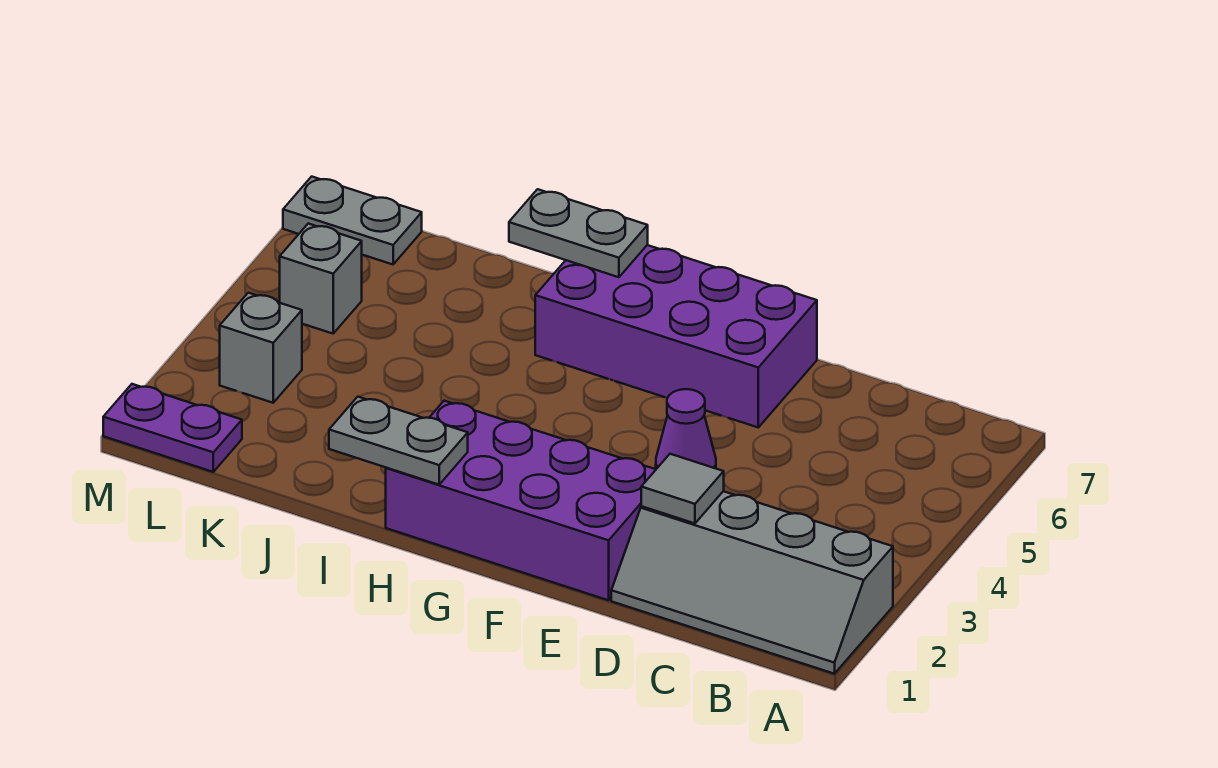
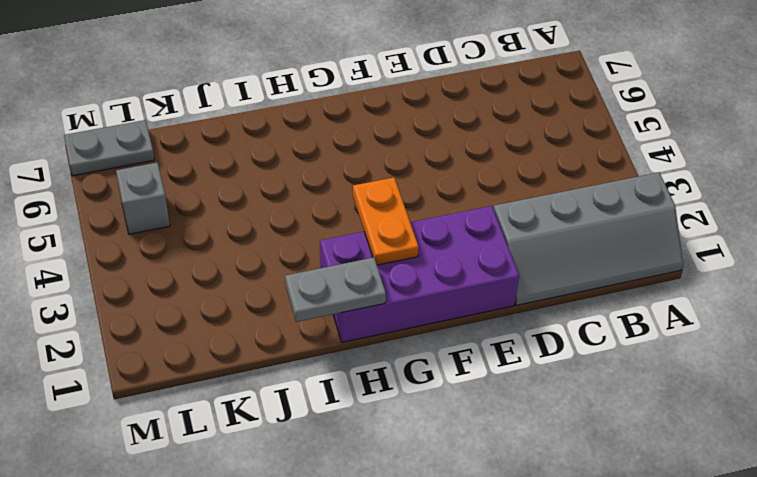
orange 1x2 plate [353,178,418,265] -> none
none -> purple 1x1 cone [656,389,716,469]
none -> purple 2x4 brick [535,245,817,427]

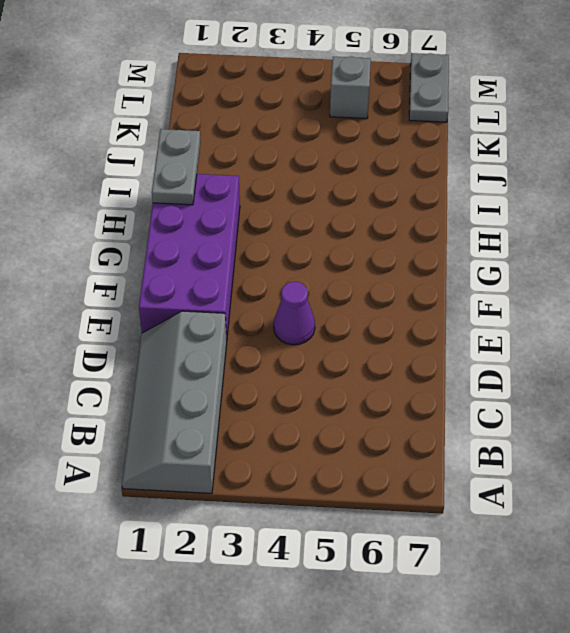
none -> purple 2x4 brick [535,245,817,427]
none -> purple 1x2 plate [103,384,242,472]

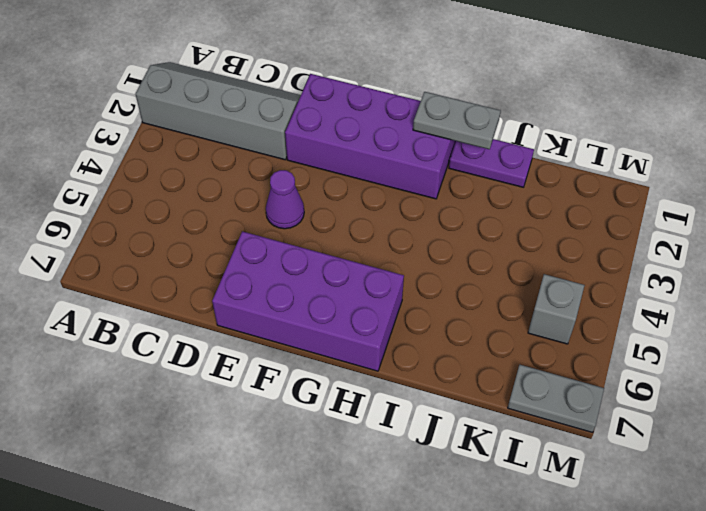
purple 1x2 plate [449,139,534,187] -> purple 1x2 plate moved to [103,384,242,472]
none -> grey 1x1 brick [220,293,302,403]
none -> grey 1x1 tile [641,454,724,523]

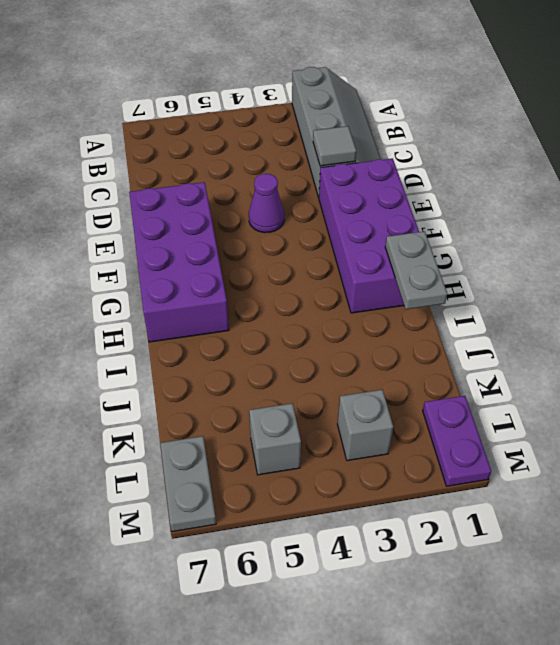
none -> grey 1x2 plate [509,189,648,277]

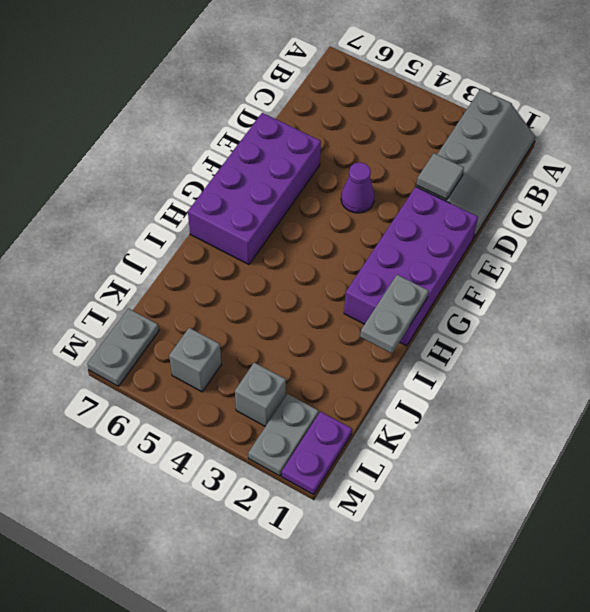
grey 1x2 plate [248,394,319,476] -> grey 1x2 plate moved to [509,189,648,277]

